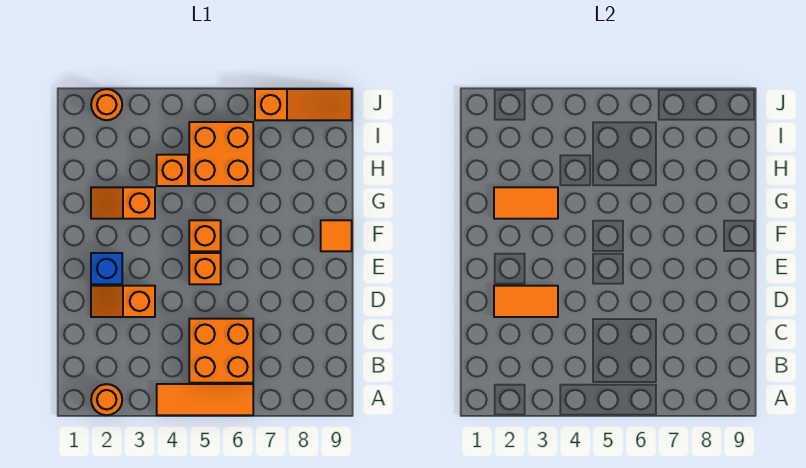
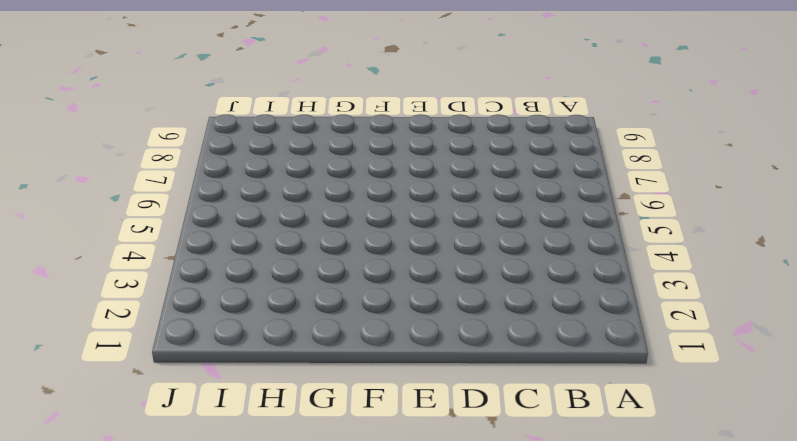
none -> orange 1x1 round brick [91,384,122,415]
none -> orange 1x3 tile [157,384,253,415]
none -> orange 2x2 brick [189,319,253,383]

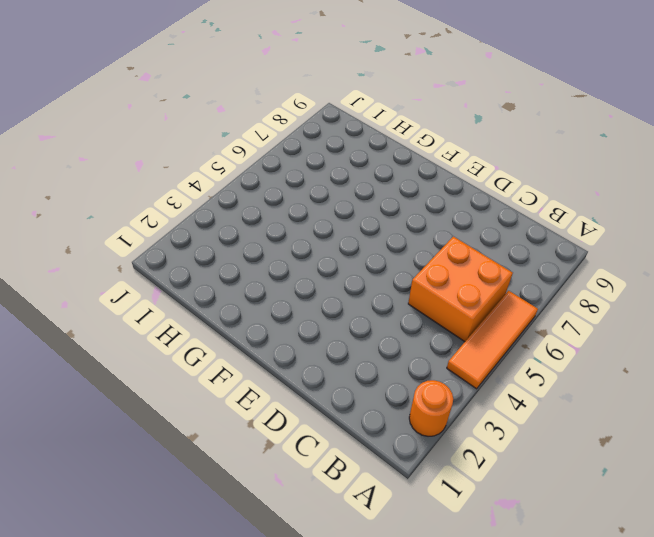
none -> orange 1x2 slope [91,286,155,317]
none -> blue 1x1 brick [91,253,122,284]
none -> orange 1x1 brick [189,253,221,284]

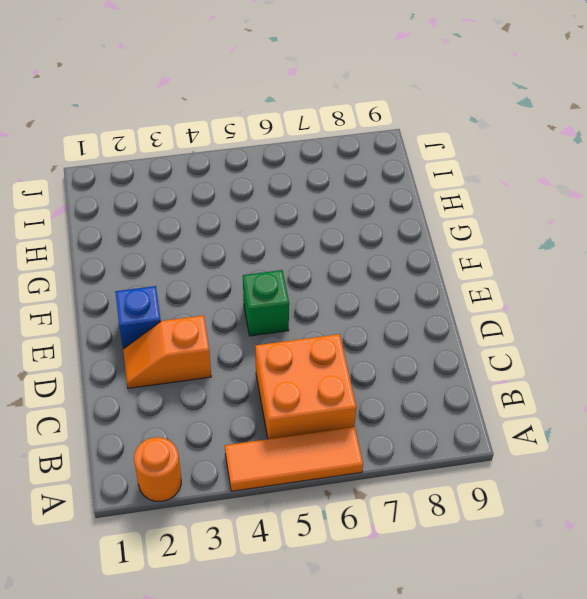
green 1x1 brick [243,270,289,336] -> orange 1x1 brick [189,253,221,284]
none -> orange 1x1 brick [189,220,221,251]
none -> orange 1x1 tile [321,220,352,251]
none -> orange 1x2 slope [91,187,155,219]

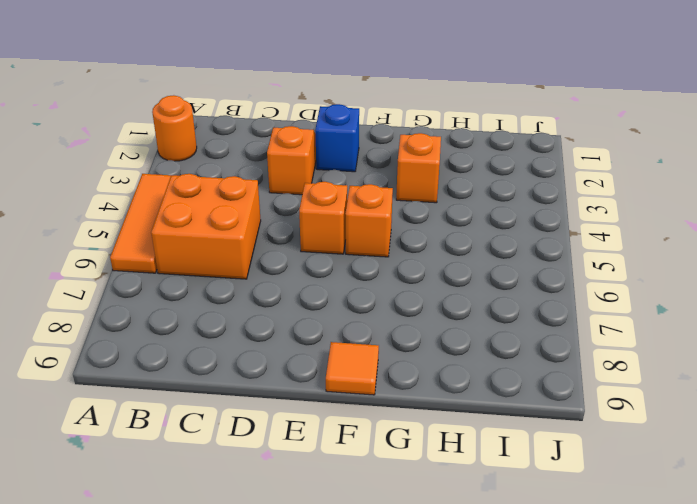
none -> orange 1x1 brick [157,155,188,186]
none -> orange 2x2 brick [189,122,253,186]
none -> orange 1x1 round brick [91,89,122,120]

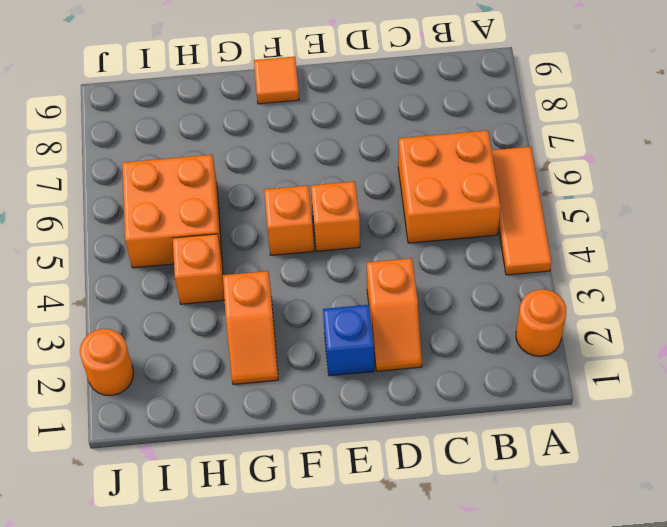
none -> orange 1x3 slope [255,89,352,120]
none -> orange 1x2 tile [494,286,558,317]
none -> orange 1x2 tile [494,187,558,219]

